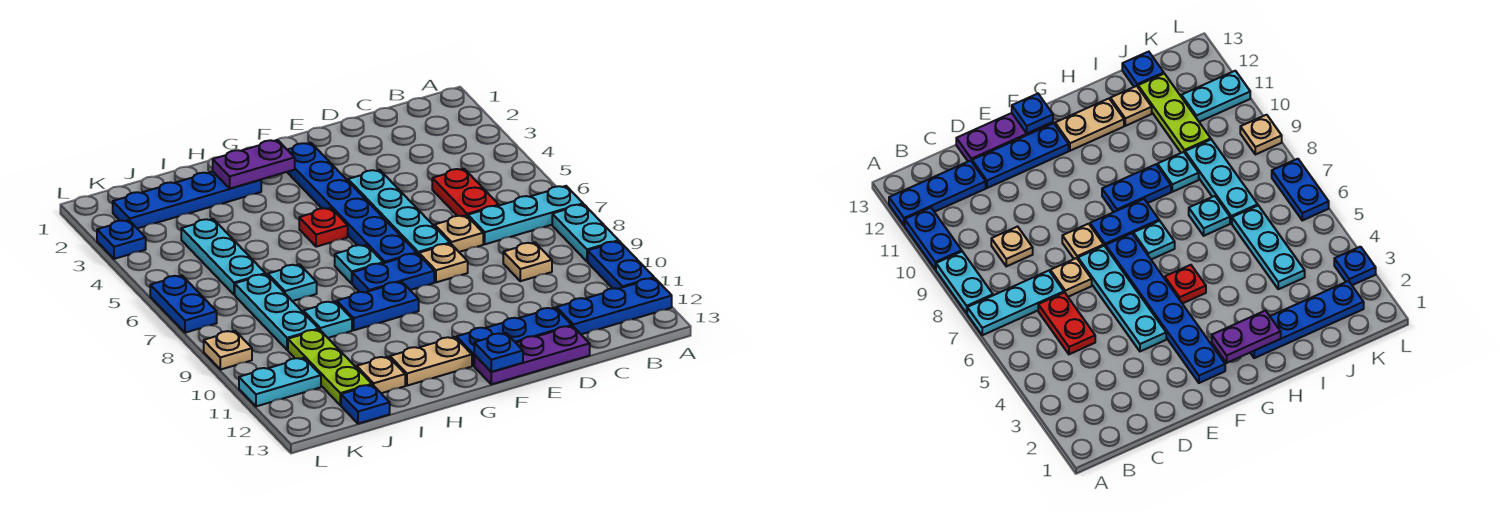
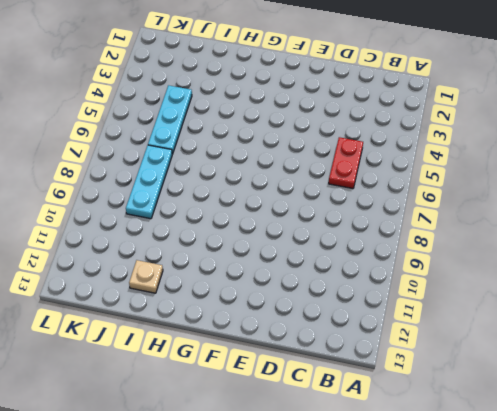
none -> cyan 1x3 plate [468,186,583,244]
none -> cyan 1x2 plate [552,204,619,262]
none -> blue 1x2 plate [588,241,654,289]
none -> blue 1x3 plate [557,278,672,334]

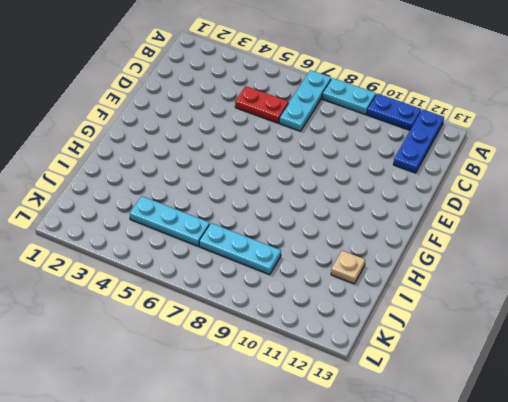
none -> tan 1x1 plate [503,242,552,281]
none -> tan 1x1 plate [435,215,483,252]
none -> blue 1x3 plate [457,308,572,366]
none -> purple 1x3 plate [474,326,590,384]

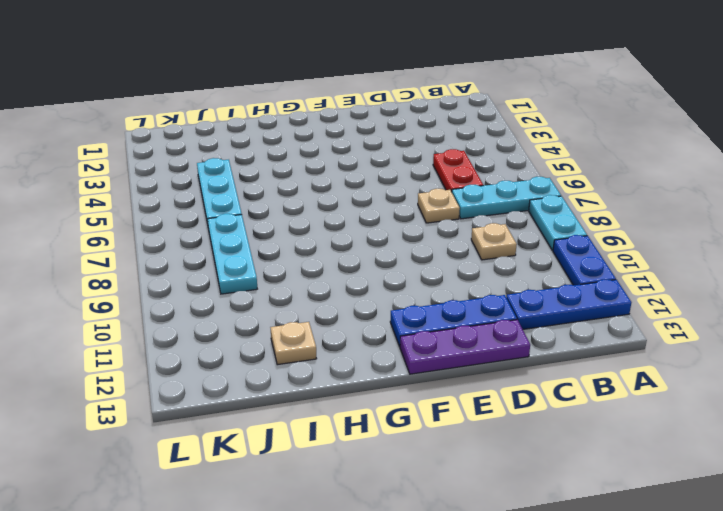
none -> cyan 1x4 plate [348,170,450,254]
none -> tan 1x1 plate [419,244,468,282]
none -> blue 1x6 plate [287,143,417,263]
none -> blue 1x2 plate [352,253,434,292]

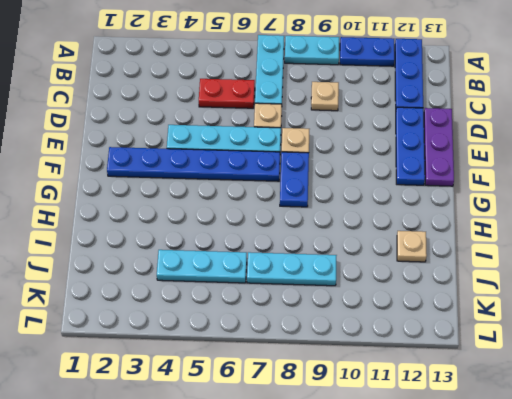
none -> red 1x1 plate [299,208,348,247]
none -> cyan 1x1 plate [335,245,383,283]
none -> blue 1x2 plate [337,282,419,330]
none -> tan 1x2 plate [390,337,472,386]

